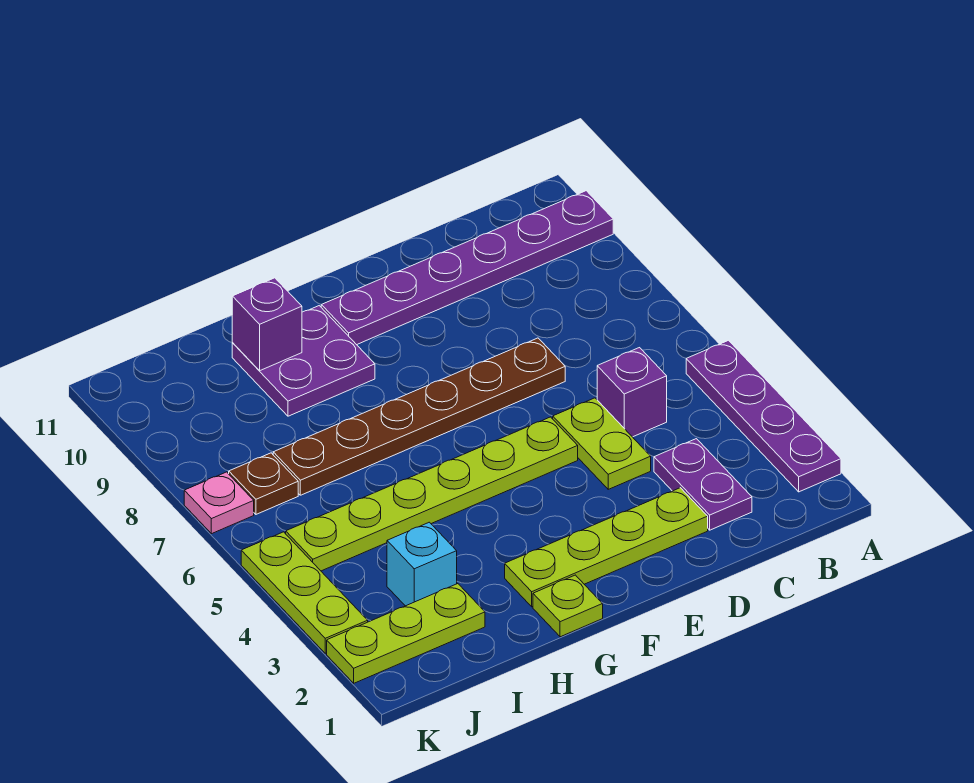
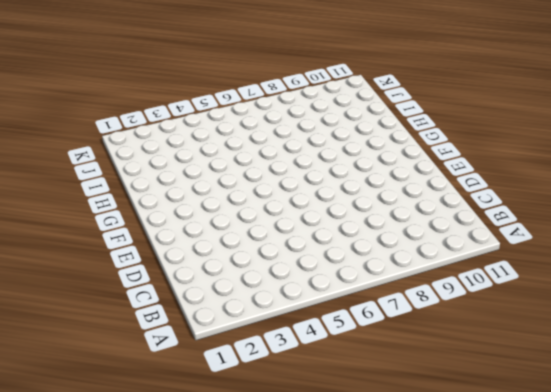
none -> purple 1x4 plate [686,340,841,492]
none -> purple 1x6 plate [321,191,613,345]
none -> purple 1x2 plate [654,439,752,530]

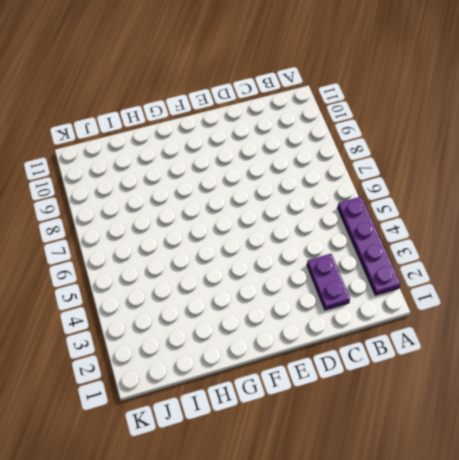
none -> purple 1x6 plate [321,191,613,345]
none -> purple 1x1 brick [597,348,667,437]
none -> lime 1x4 plate [505,488,708,607]

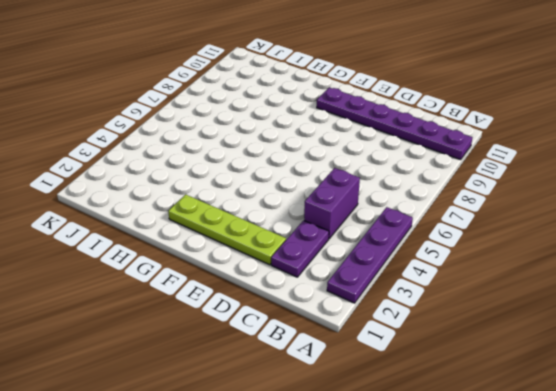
purple 1x2 brick [304,168,360,239] -> purple 1x1 brick [597,348,667,437]
none -> lime 1x2 plate [553,398,651,489]
none -> brown 1x6 plate [273,338,565,495]
none -> lime 1x6 plate [286,417,578,571]

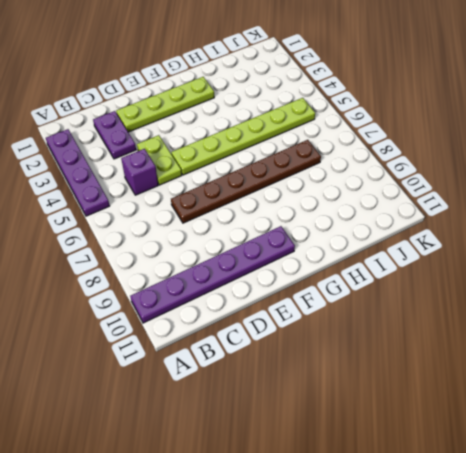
none -> lime 1x1 plate [533,575,603,637]
none -> purple 2x2 plate [232,306,375,416]
none -> lime 1x3 plate [327,584,485,683]

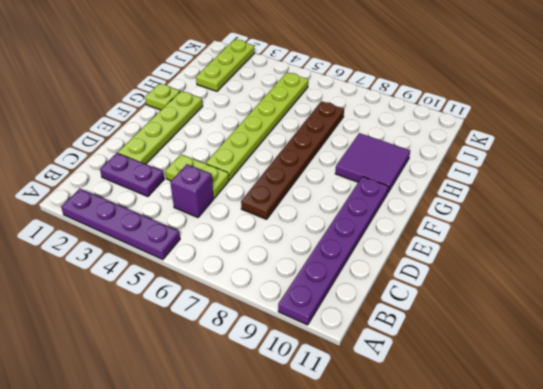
purple 2x2 tile [335,133,410,192] -> purple 2x2 plate [232,306,375,416]
none -> cyan 1x1 brick [387,522,457,606]
none -> brown 1x1 plate [229,453,298,514]
none -> lime 1x3 plate [241,532,368,653]

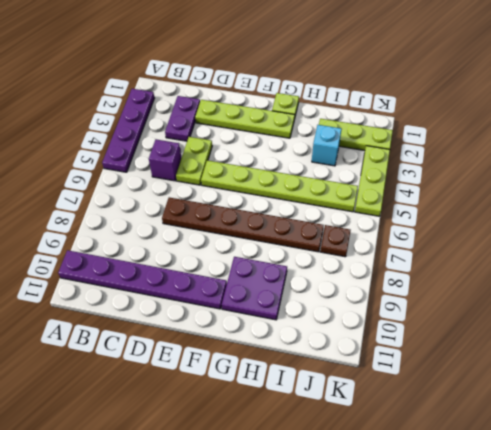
none -> pink 1x1 plate [184,472,254,534]
none -> purple 1x1 brick [232,278,302,371]

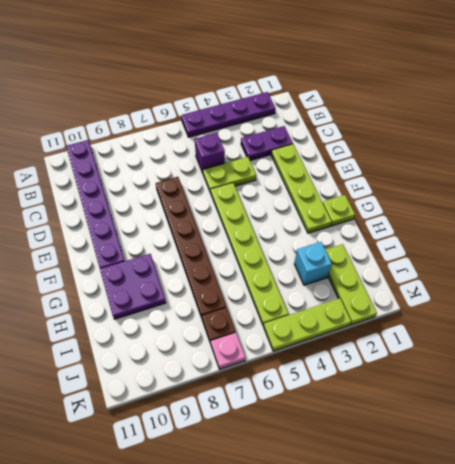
none -> purple 1x1 brick [232,278,302,371]

